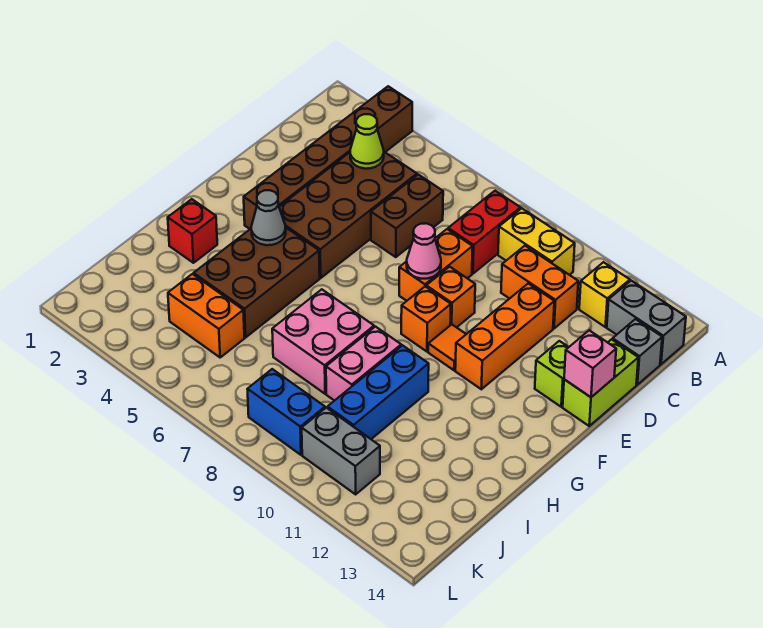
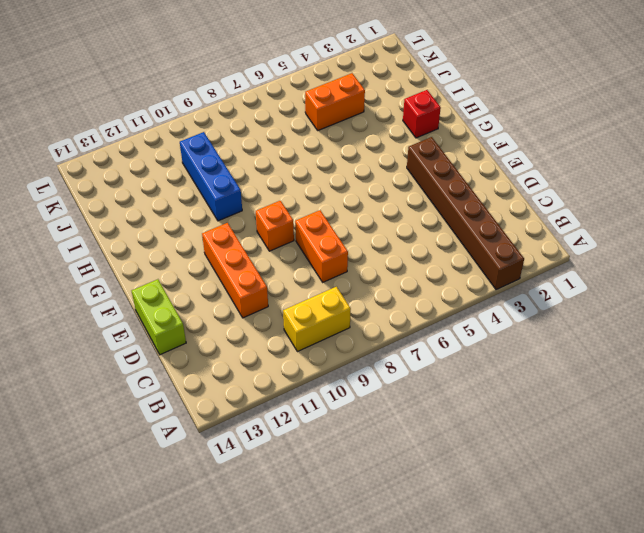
none -> red 1x2 brick [448,191,520,274]
none -> yellow 1x1 brick [579,262,630,327]
none -> grey 1x2 brick [607,281,686,364]

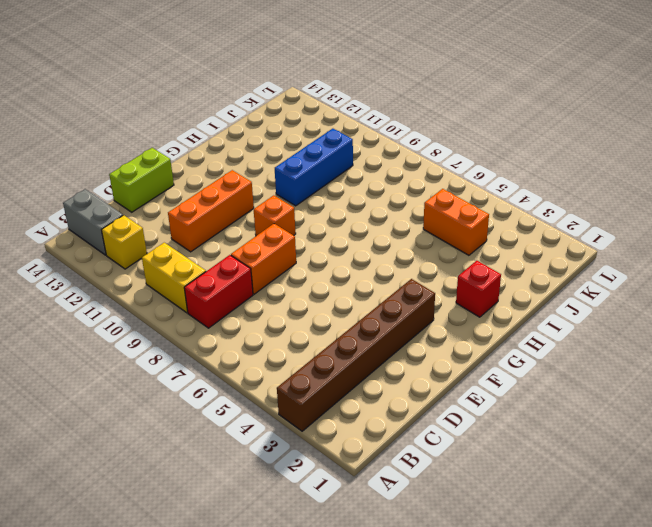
none -> brown 2x4 brick [279,152,417,278]
none -> brown 1x2 brick [371,175,443,257]
none -> orange 1x2 brick [501,246,578,328]

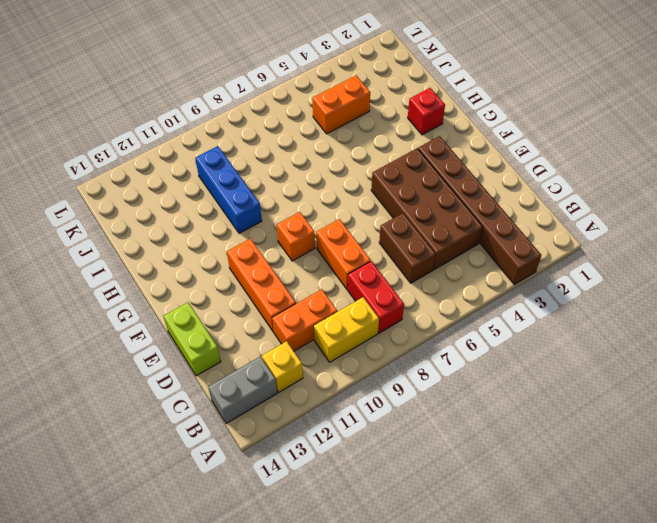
none -> grey 1x1 brick [613,319,662,385]
none -> orange 1x1 brick [426,267,475,327]
none -> lime 1x1 brick [535,341,569,407]

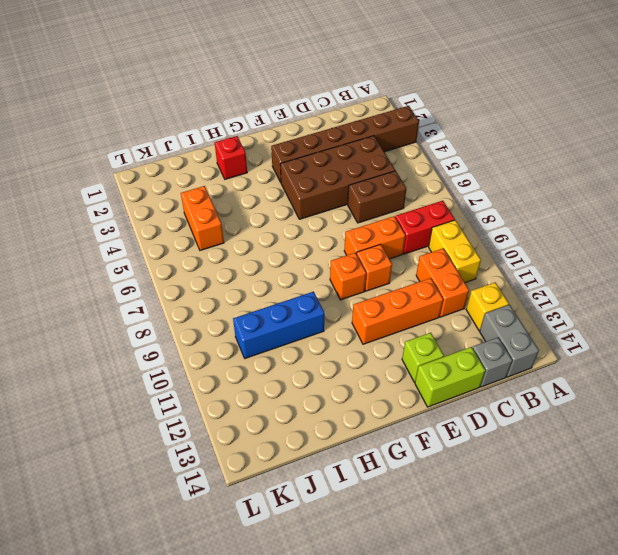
none -> orange 1x1 tile [428,324,466,370]
none -> brown 2x3 brick [194,227,320,337]
none -> pink 2x2 brick [272,289,374,394]

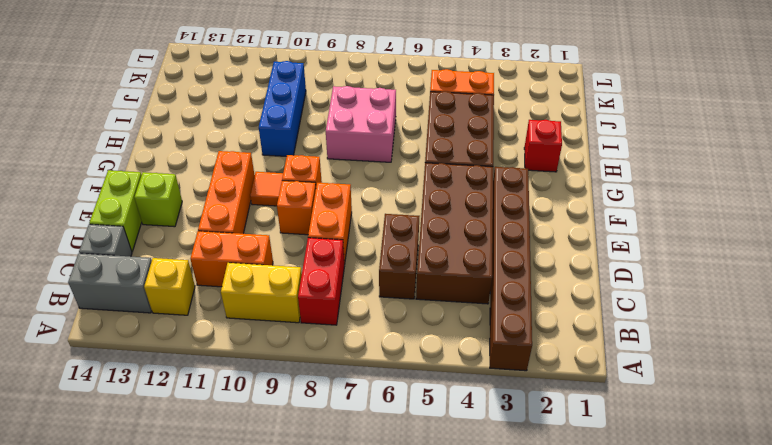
none -> pink 1x2 brick [326,327,401,401]
none -> blue 1x2 brick [247,369,325,455]
none -> grey 1x2 brick [302,408,380,494]

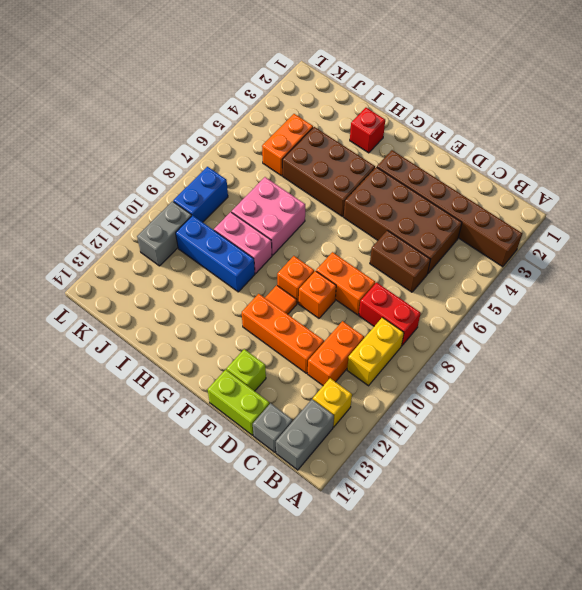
none -> lime 1x1 cone [350,114,384,169]
none -> pink 1x1 cone [407,223,441,279]
none -> pink 1x1 brick [564,330,616,397]

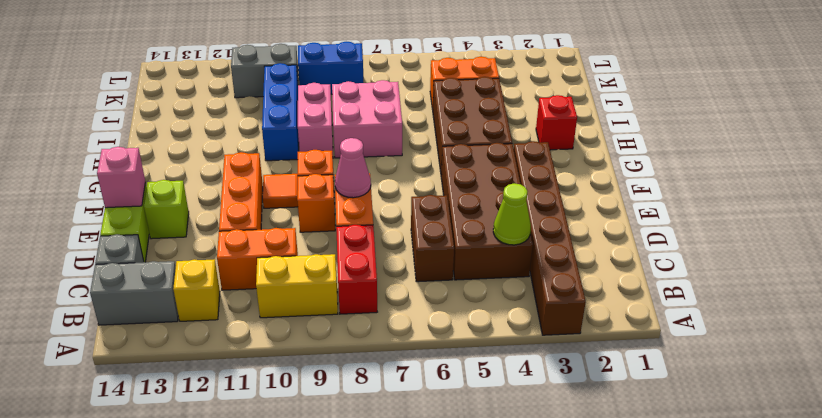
none -> grey 1x1 cone [251,190,286,245]

